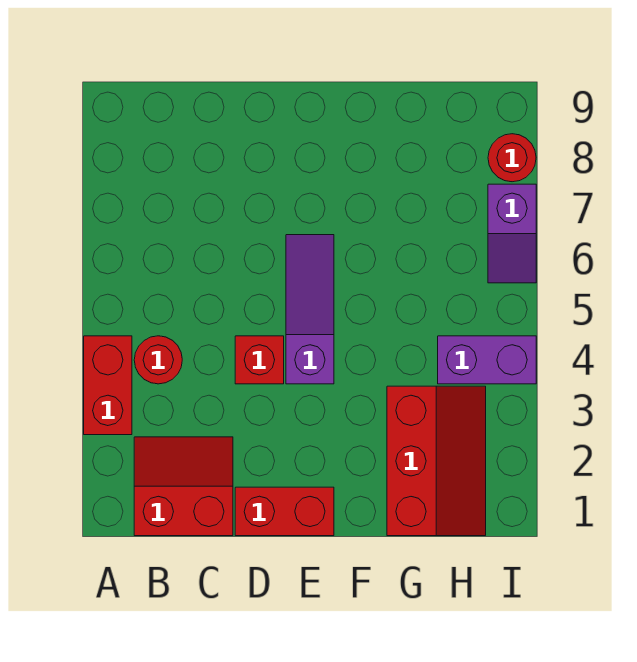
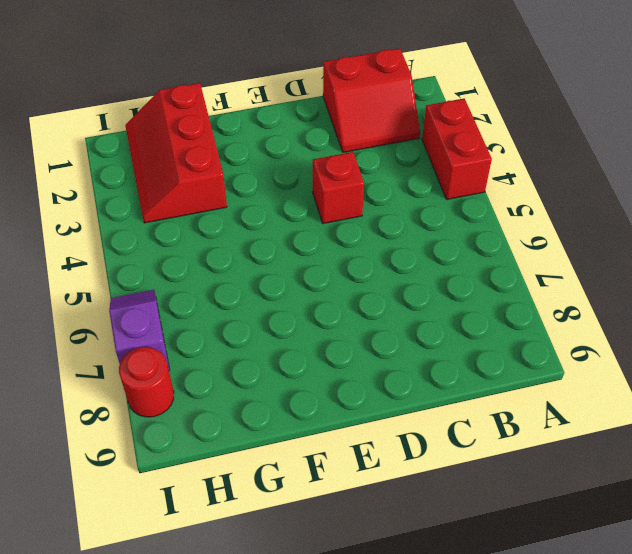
none -> red 1x1 round brick [134,336,182,384]
none -> red 1x2 brick [235,487,334,536]

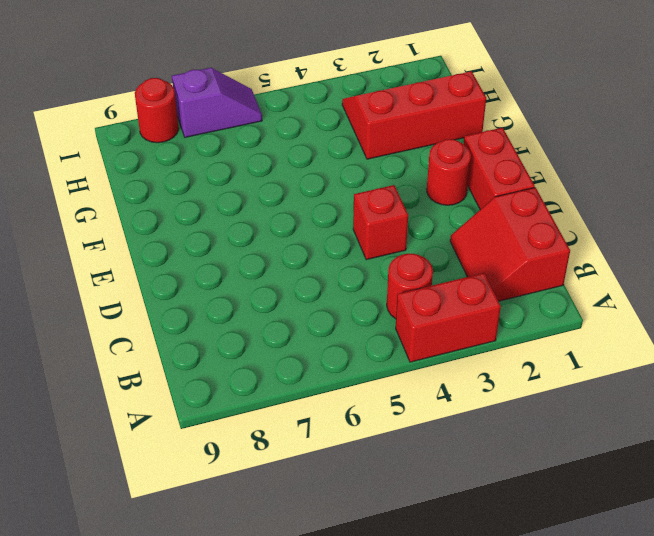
red 1x1 round brick [427,139,471,205] -> none
none -> purple 1x3 slope [286,235,334,384]
none -> purple 1x2 brick [438,336,536,384]

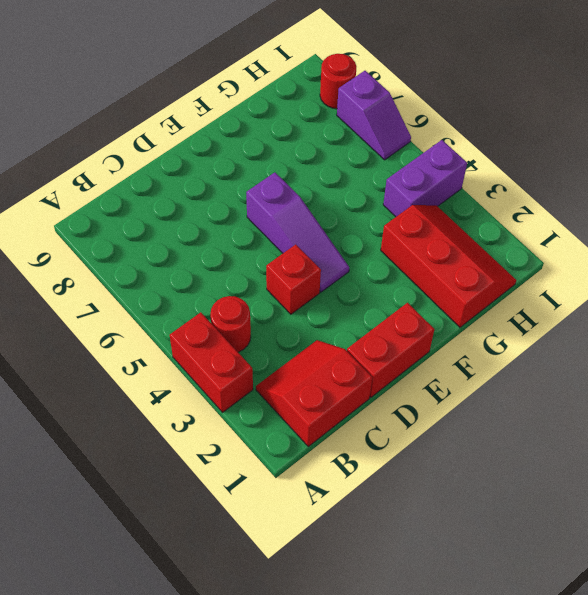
purple 1x3 slope [246,172,349,292] -> purple 1x3 slope turned to [286,235,334,384]

